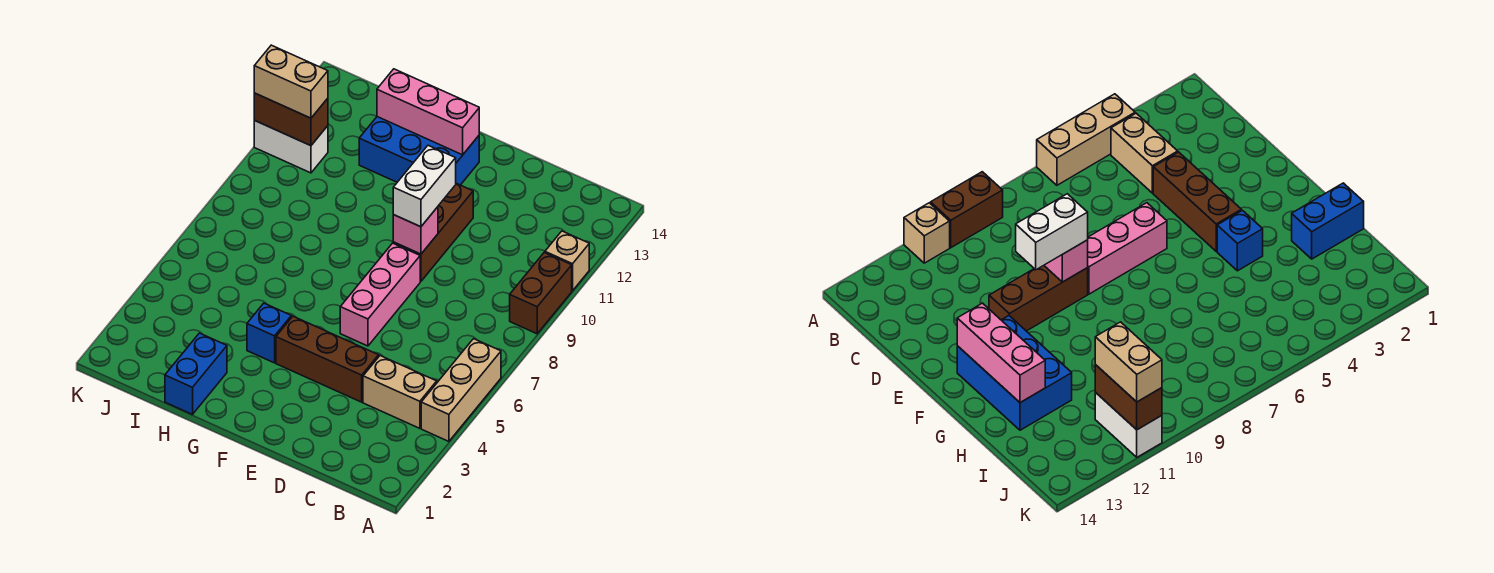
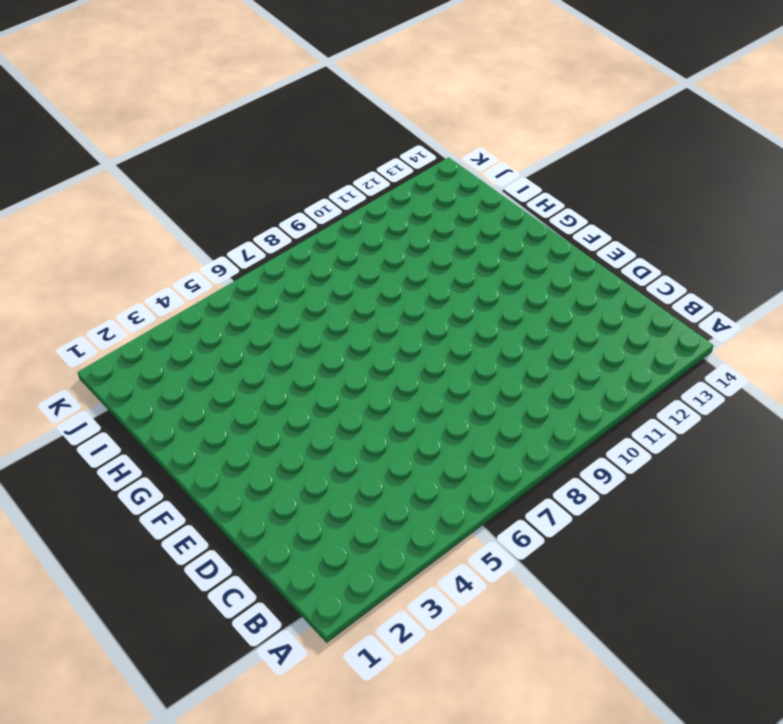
none -> tan 1x3 brick [421,339,501,441]
none -> brown 1x2 brick [510,253,572,334]
none -> tan 1x1 brick [545,231,589,291]

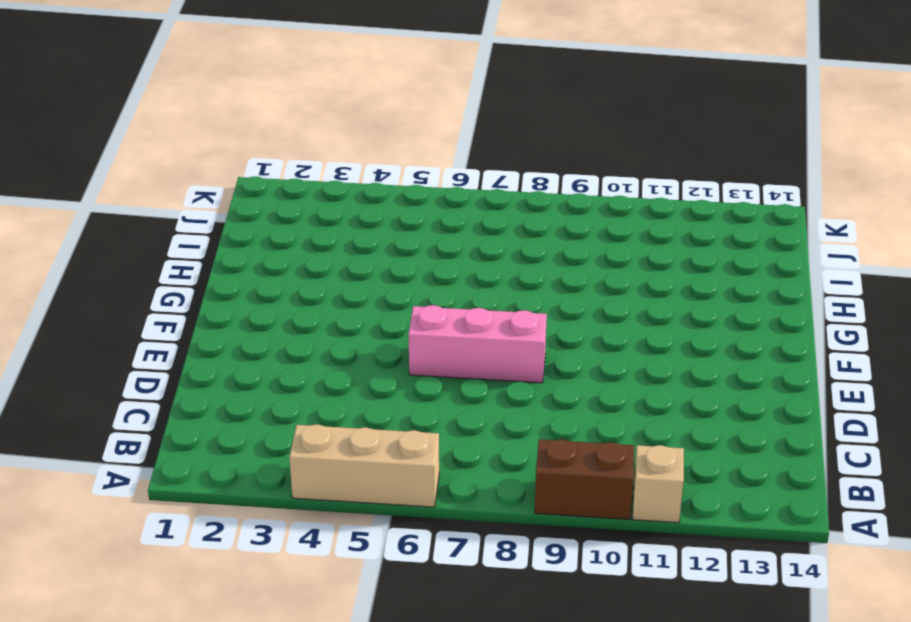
none -> tan 1x2 brick [363,356,437,428]
none -> brown 1x3 brick [276,316,379,402]
none -> brown 1x3 brick [393,183,473,281]

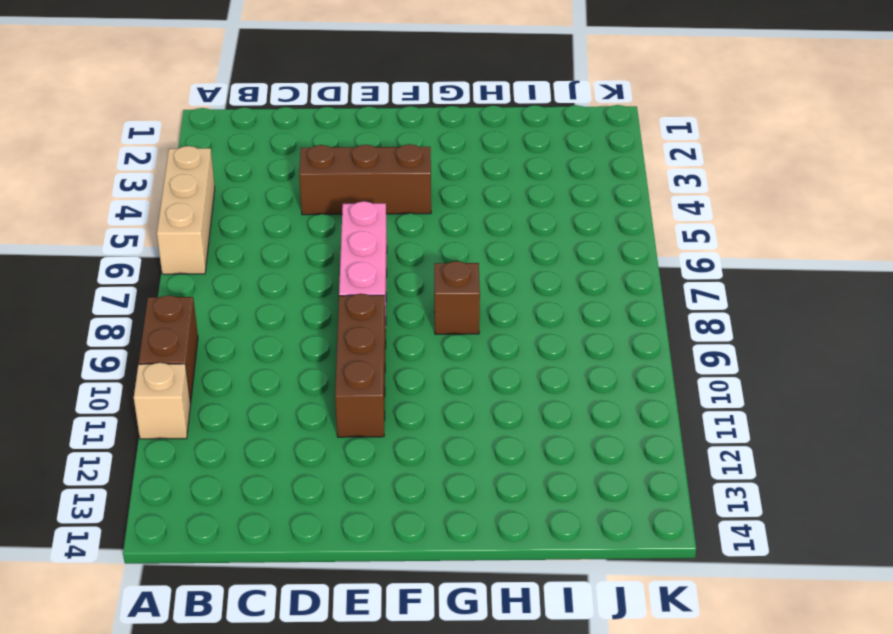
brown 1x1 brick [434,261,480,334] -> none
none -> tan 1x2 brick [363,356,437,428]
none -> blue 2x3 brick [359,117,479,185]
none -> blue 1x1 brick [247,303,291,363]

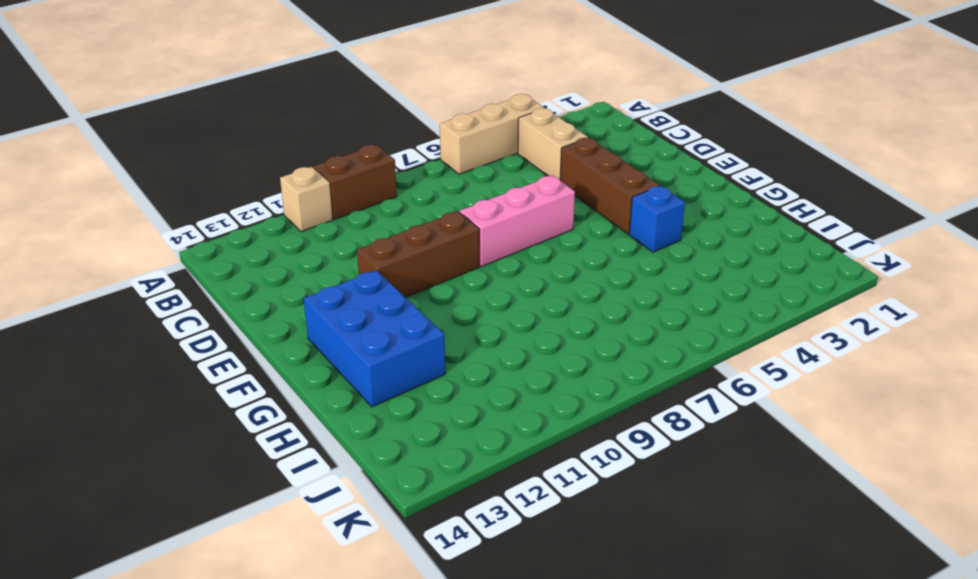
none -> blue 1x2 brick [165,333,227,414]
none -> white 1x2 brick [254,121,328,173]
none -> pink 1x1 brick [393,207,438,254]

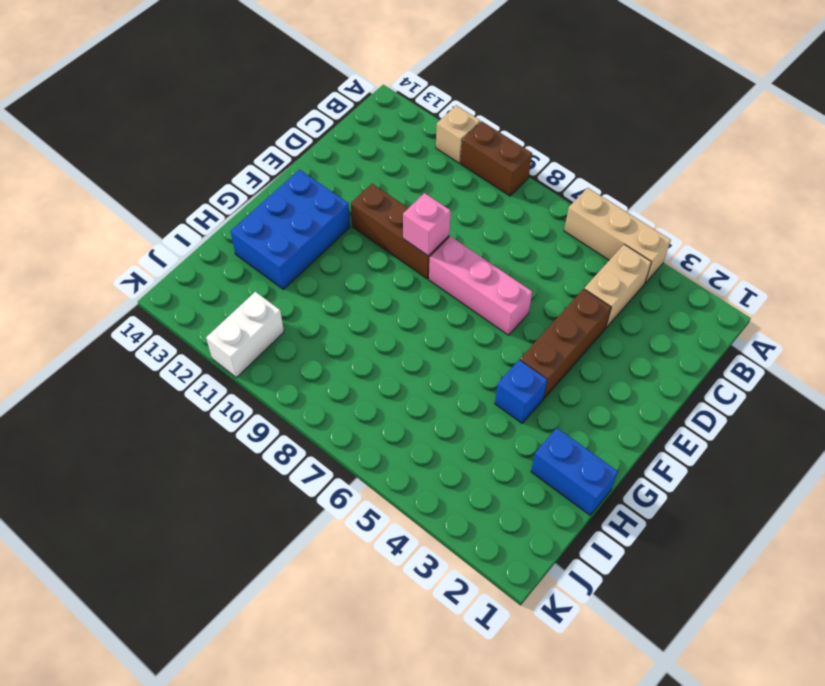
none -> pink 1x3 brick [377,69,479,155]
none -> brown 1x2 brick [254,93,328,146]
none -> white 1x2 brick [393,146,456,227]

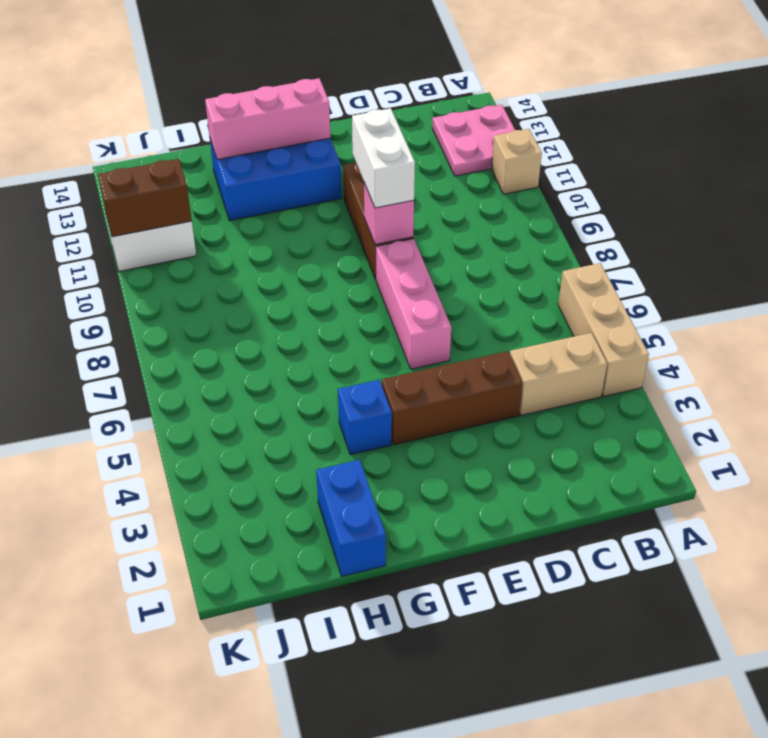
pink 2x2 plate [432,105,515,176] -> none
none -> brown 1x2 brick [510,253,572,334]
none -> tan 1x2 brick [254,45,328,118]

